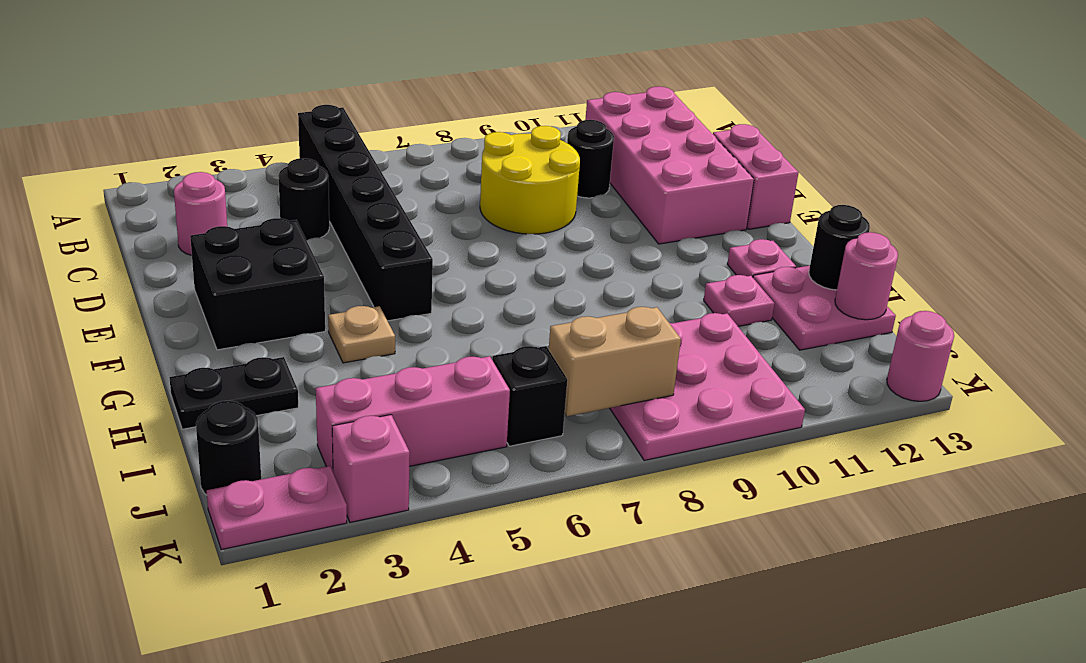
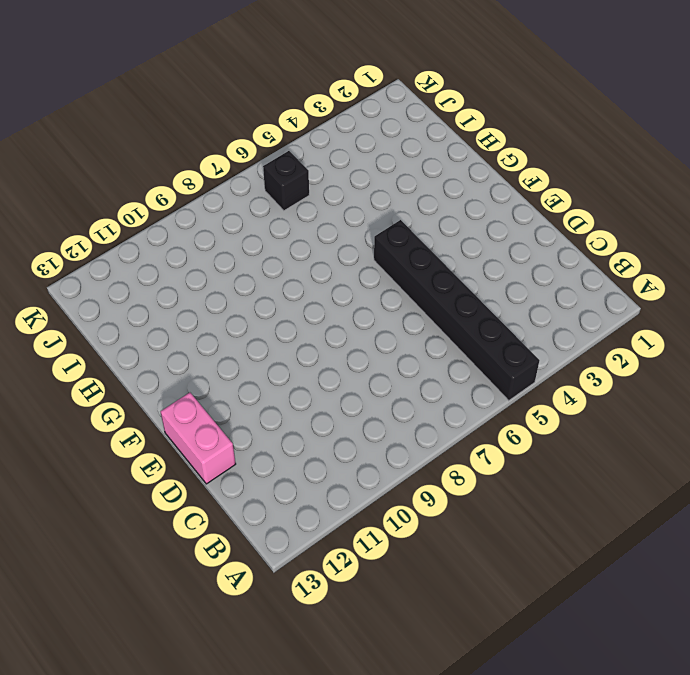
none -> pink 2x4 brick [585,86,754,244]
none -> pink 1x1 round brick [174,172,227,255]
none -> black 1x1 round brick [278,158,329,240]

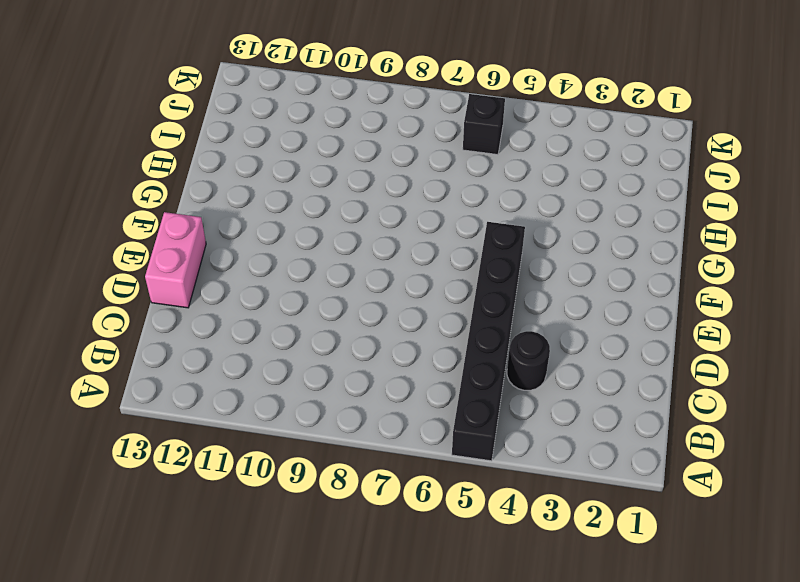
none -> pink 2x4 brick [585,86,754,244]
none -> pink 1x1 round brick [174,172,227,255]
none -> yellow 2x2 round brick [480,126,580,234]

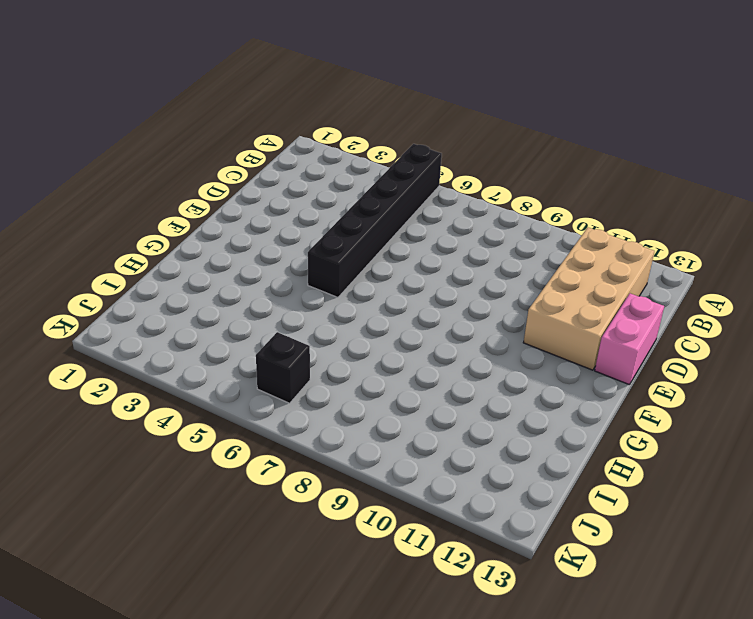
tan 2x4 brick [523,228,654,370] -> pink 2x4 brick [585,86,754,244]
none -> pink 1x1 round brick [174,172,227,255]
none -> black 1x1 round brick [278,158,329,240]
none -> yellow 2x2 round brick [480,126,580,234]

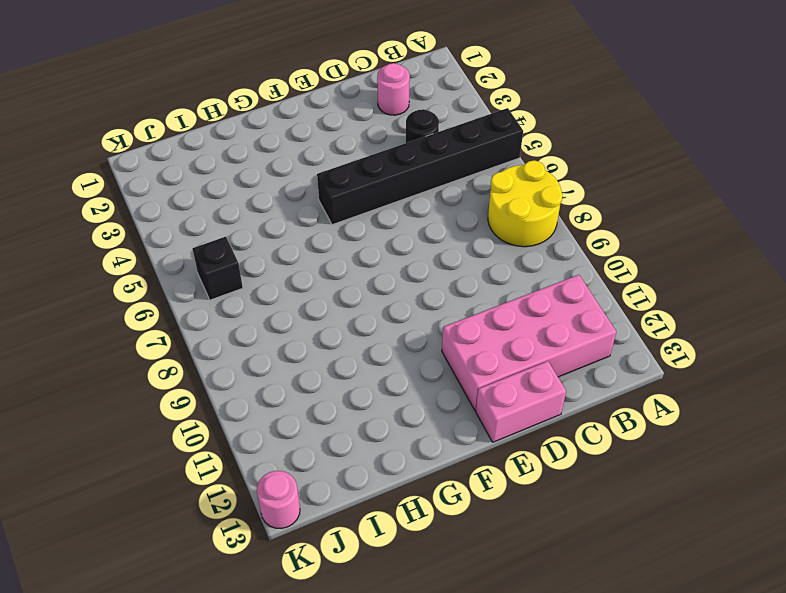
yellow 2x2 round brick [488,160,563,247] -> yellow 2x2 round brick moved to [480,126,580,234]
none -> black 1x1 round brick [567,120,614,198]
none -> black 2x2 brick [190,218,325,350]
none -> tan 1x1 plate [328,305,395,363]

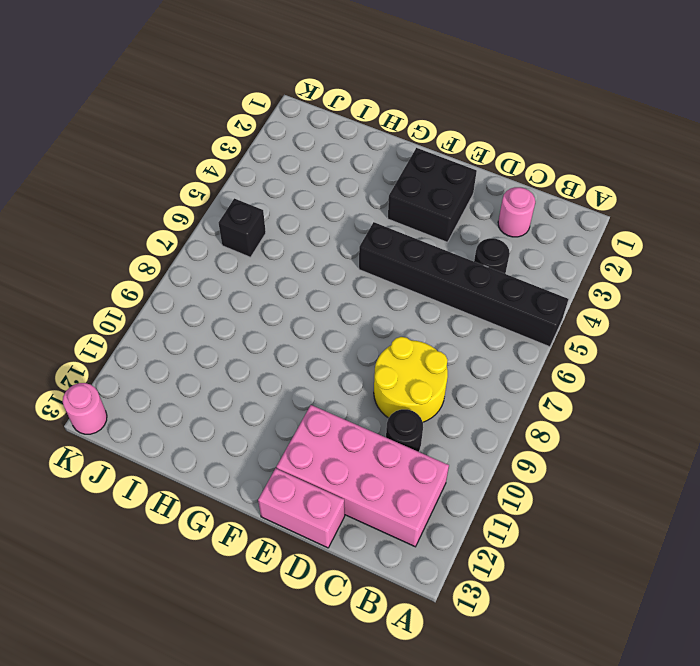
none -> tan 1x1 plate [328,305,395,363]
none -> pink 1x1 plate [727,239,796,277]
none -> black 1x2 plate [169,357,298,429]

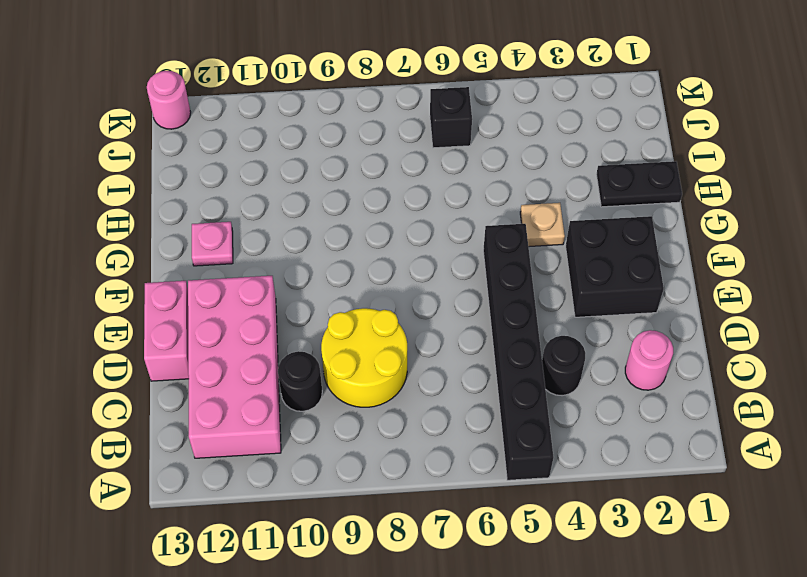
none -> pink 1x1 plate [704,275,774,326]
none -> pink 2x2 plate [753,265,896,350]
none -> pink 3x3 plate [610,313,805,460]

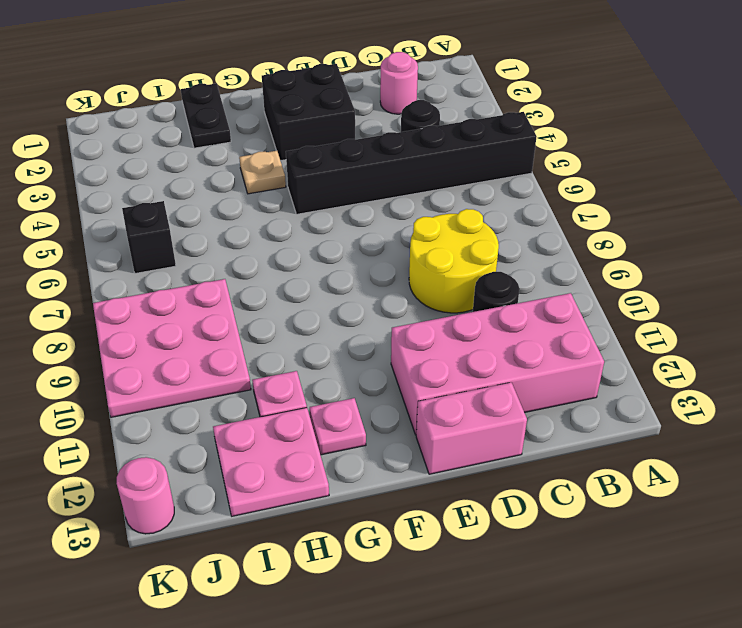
none -> black 1x1 round brick [196,401,261,495]
none -> pink 1x3 brick [316,356,510,471]
none -> pink 1x2 plate [207,466,347,550]

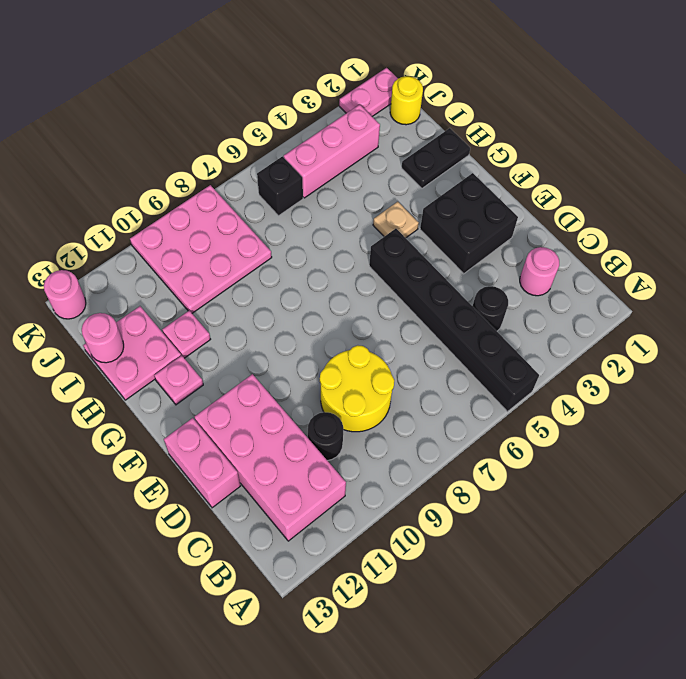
yellow 1x1 round brick [390,76,423,125] -> black 1x1 round brick [196,401,261,495]
none -> pink 1x1 brick [332,415,410,522]
none -> black 1x1 round brick [809,205,870,290]
none -> tan 1x2 brick [549,307,681,416]

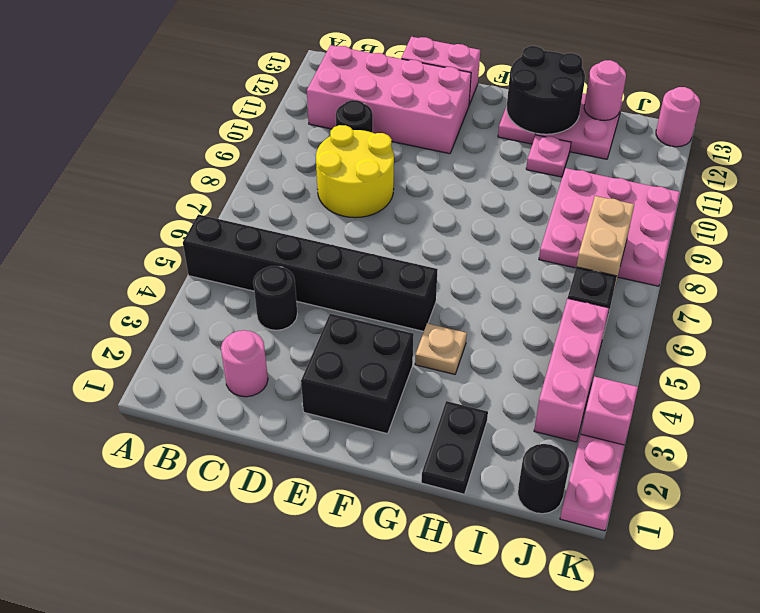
black 2x2 round brick [507,46,585,134] -> black 1x1 round brick [809,205,870,290]

